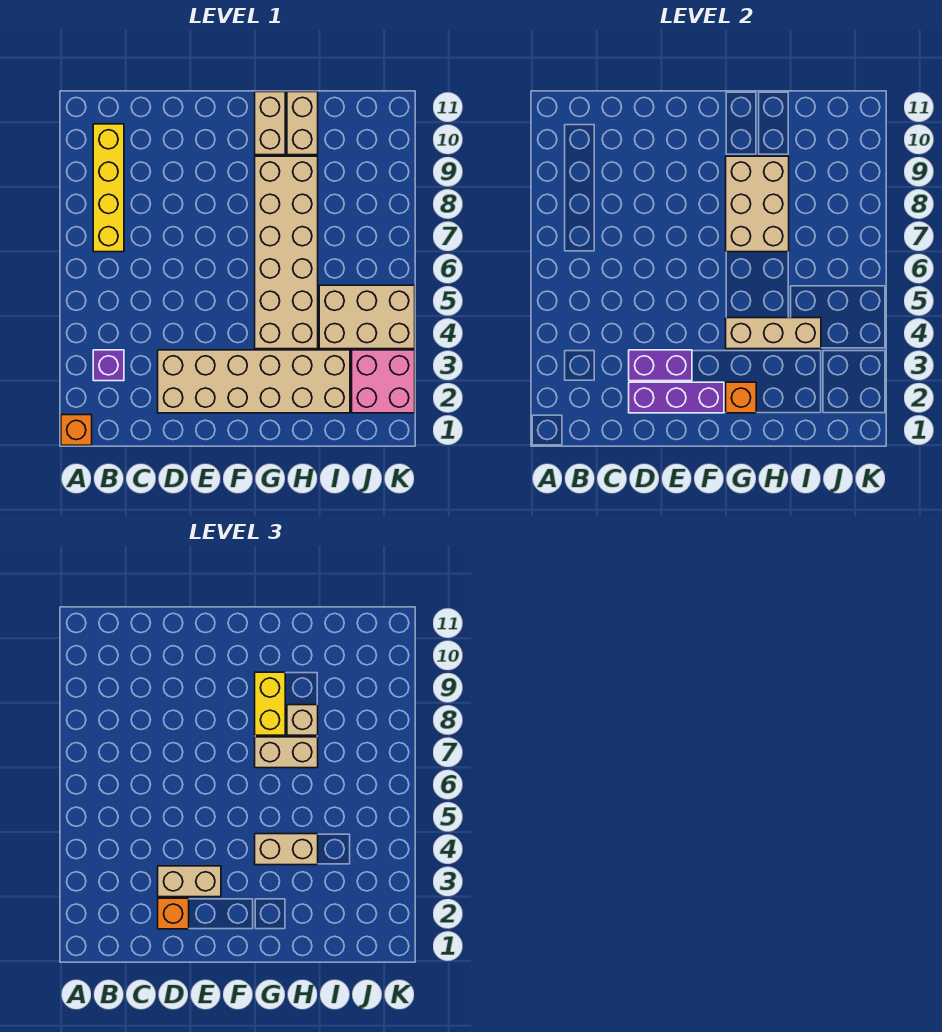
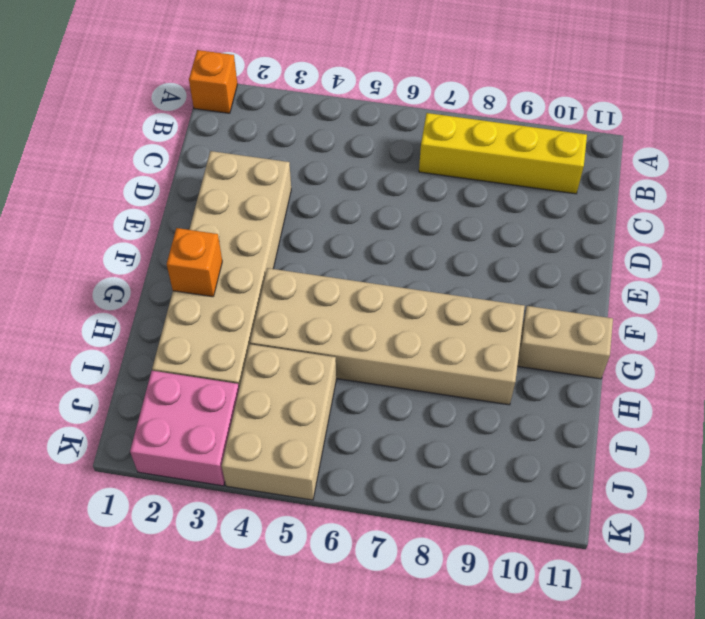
none -> purple 1x1 brick [93,350,124,381]
none -> tan 1x2 brick [287,92,318,155]
none -> purple 1x3 brick [629,382,724,413]

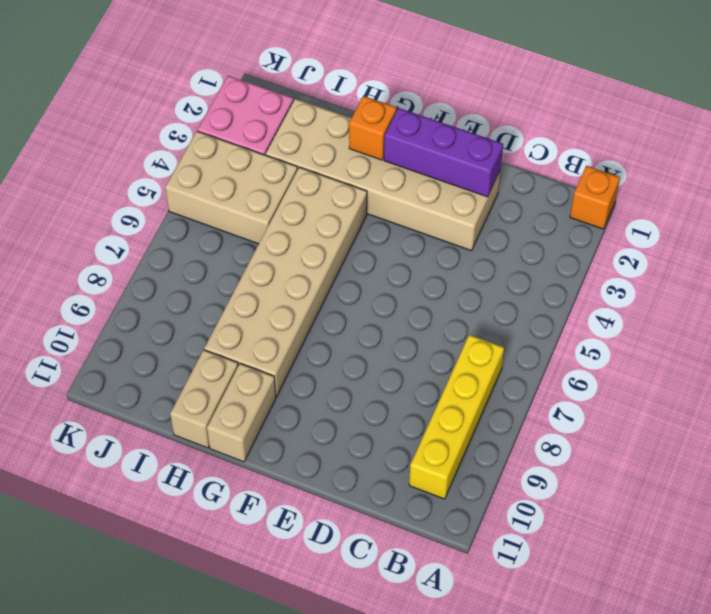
none -> purple 1x1 brick [93,350,124,381]
none -> purple 1x2 brick [629,350,692,381]
none -> tan 1x3 brick [726,318,821,349]

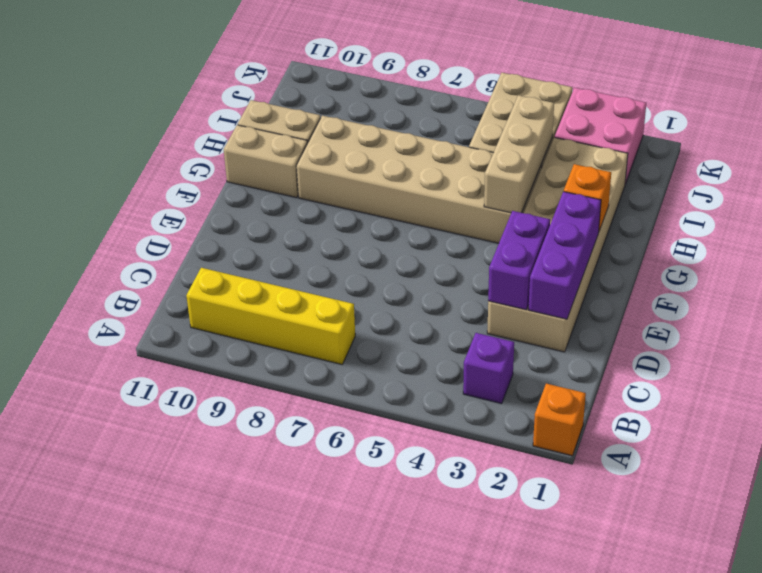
none -> tan 2x3 brick [726,156,789,252]
none -> orange 1x1 brick [158,898,189,929]
none -> tan 1x2 brick [158,866,221,897]

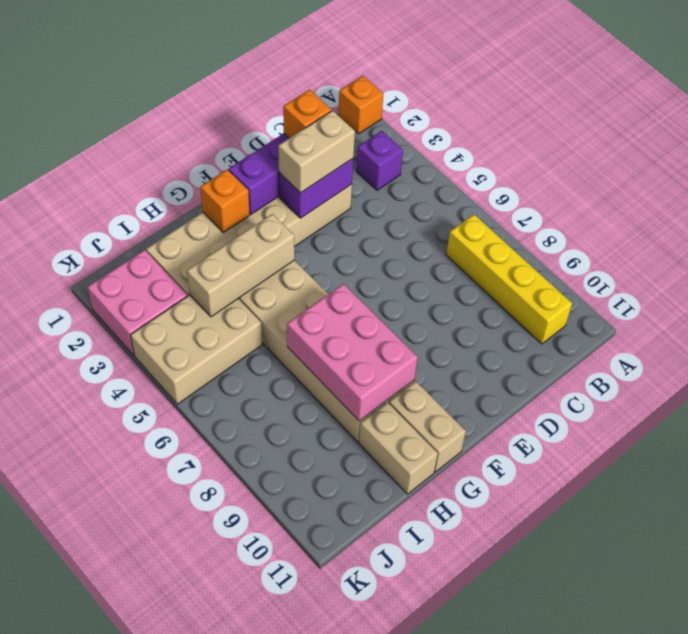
pink 2x3 brick [287,284,418,421] -> tan 2x3 brick [726,156,789,252]
none -> tan 1x2 brick [255,834,318,865]
none -> tan 1x2 brick [255,737,318,768]
none -> yellow 1x2 brick [255,672,285,735]

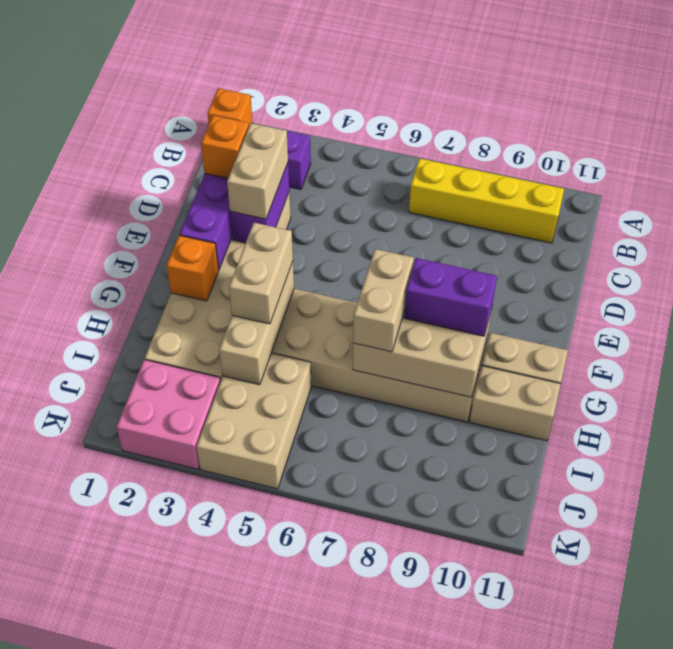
purple 1x2 brick [404,258,497,336] -> yellow 1x2 brick [255,672,285,735]
none -> tan 1x1 brick [287,705,318,735]

